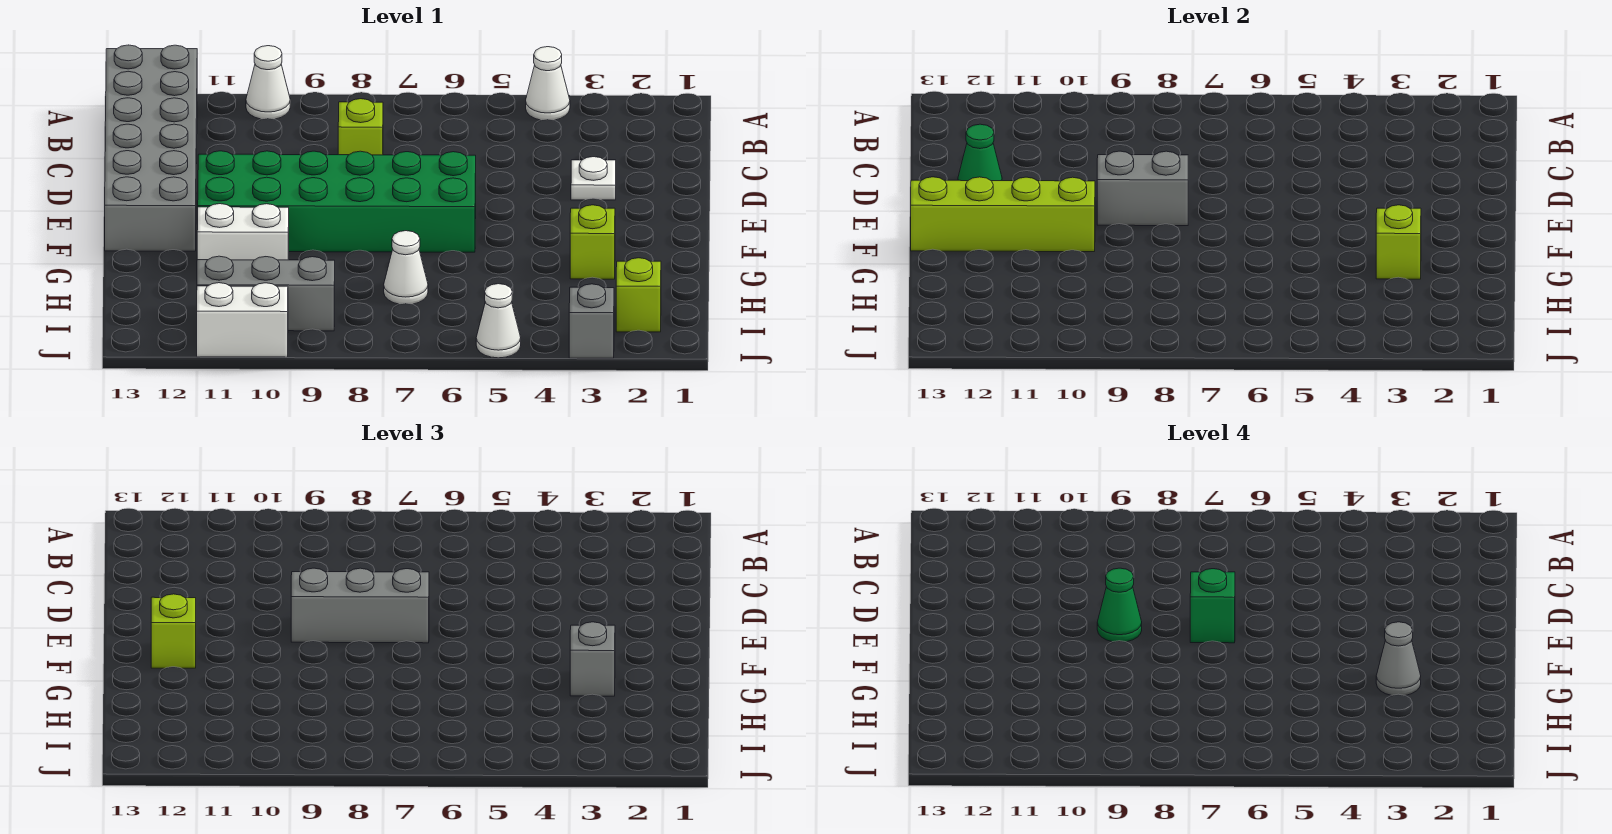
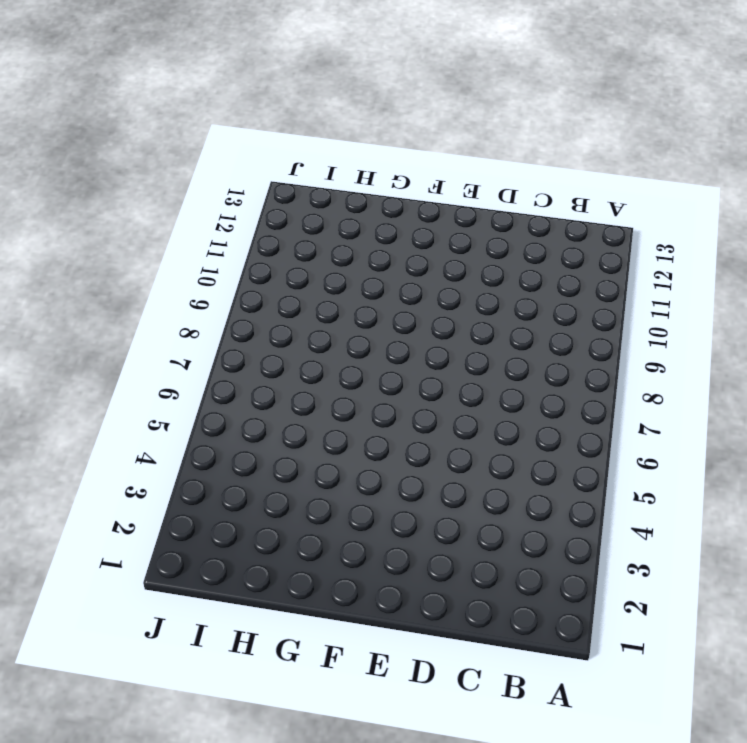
none -> white 1x1 cone [526,47,570,120]
none -> white 1x1 cone [246,46,290,119]
none -> grey 2x6 brick [105,45,197,251]

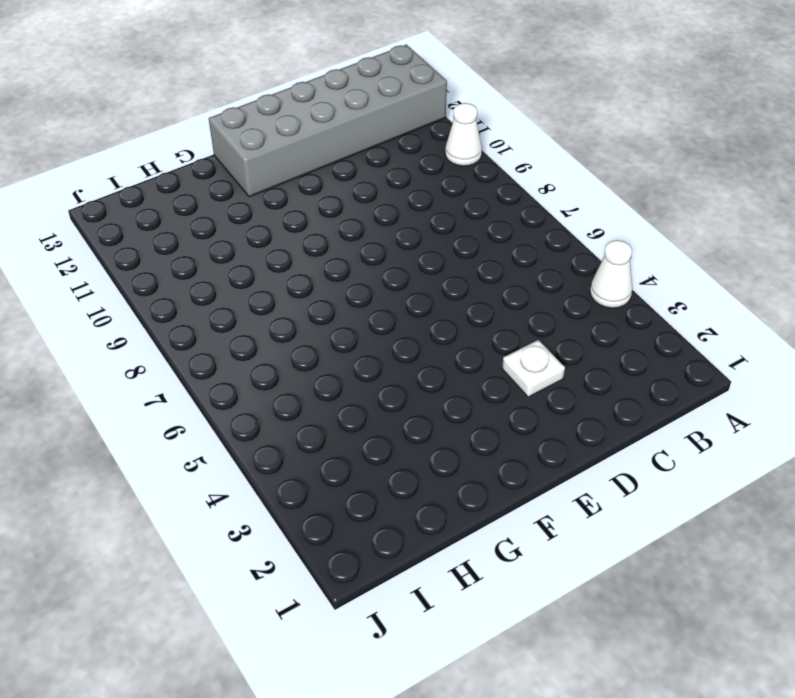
none -> lime 1x1 brick [338,99,383,155]
none -> green 2x6 brick [198,151,476,252]
none -> lime 1x1 brick [570,205,615,279]

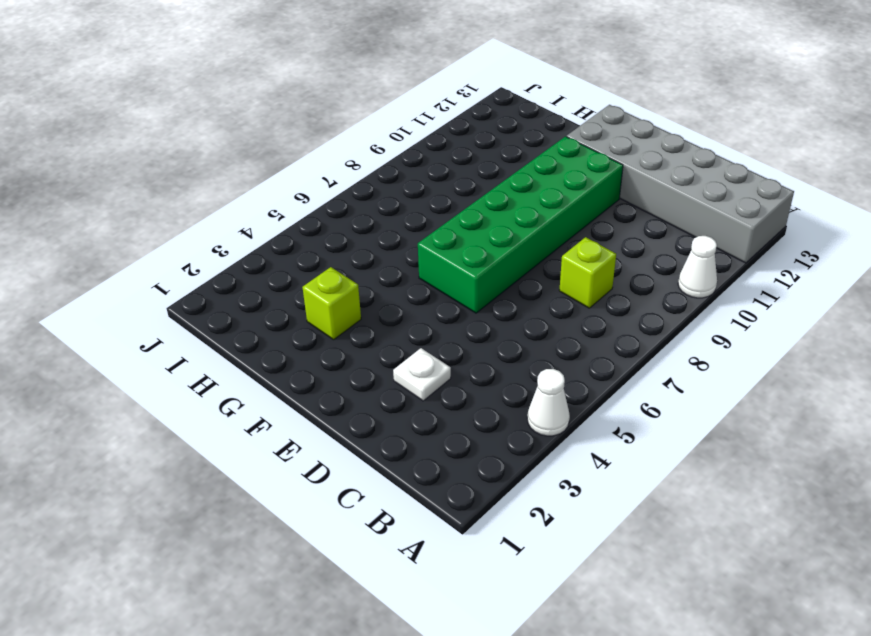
none -> white 1x2 brick [197,204,289,260]
none -> white 1x1 cone [384,231,428,304]
none -> lime 1x1 brick [616,258,661,332]

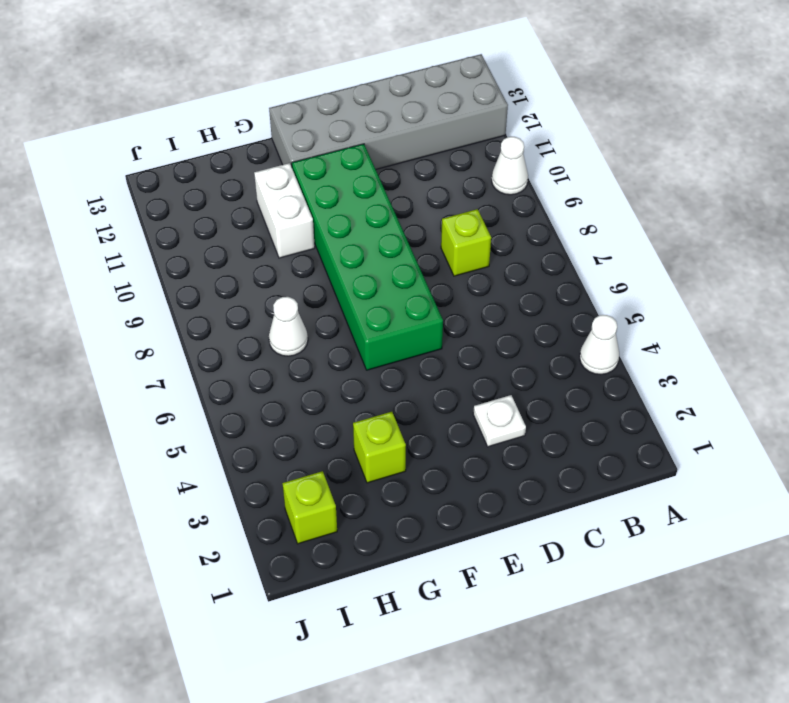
none -> grey 1x3 brick [197,256,335,331]
none -> grey 1x1 brick [569,284,614,358]
none -> white 1x1 cone [476,284,521,358]

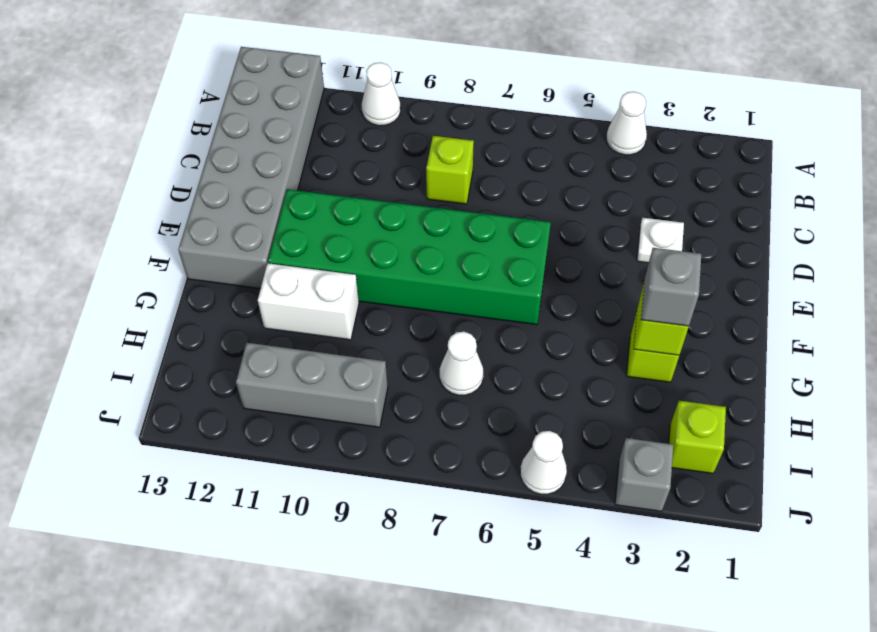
none -> white 1x2 brick [197,283,288,357]
none -> green 1x1 cone [958,124,1002,181]
none -> grey 1x2 brick [1097,151,1188,226]

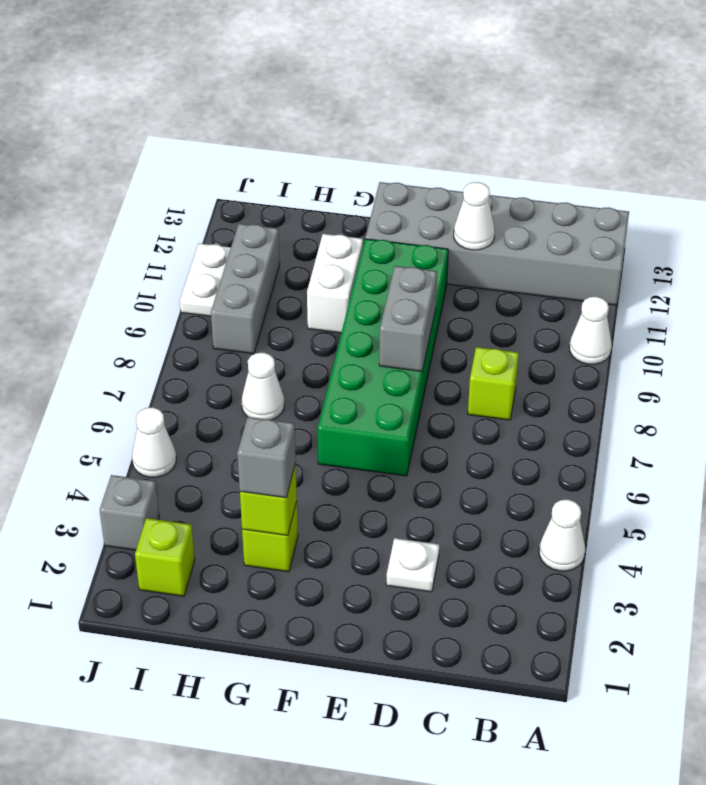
white 1x1 cone [454,182,495,250] -> green 1x1 cone [958,124,1002,181]
white 1x2 plate [180,243,231,316] -> white 1x2 brick [197,283,288,357]
none -> lime 1x4 brick [911,177,1095,252]
none -> grey 1x3 brick [291,568,429,643]
none -> lime 1x1 brick [151,594,196,668]

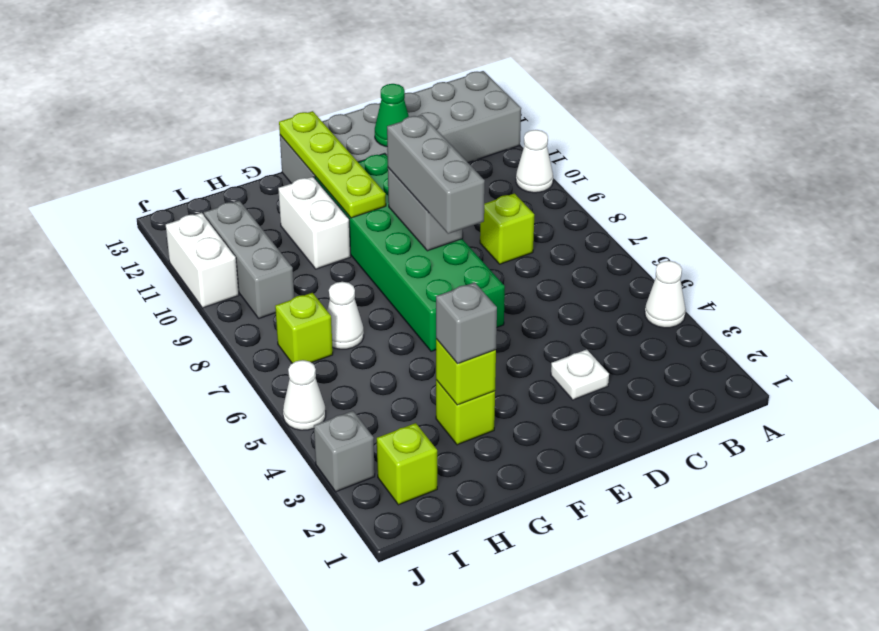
lime 1x4 plate [279,111,386,218] -> lime 1x4 brick [911,177,1095,252]
lime 1x1 brick [275,293,333,363] -> lime 1x1 brick moved to [151,594,196,668]
none -> green 1x1 brick [1190,569,1235,643]
none -> green 1x1 cone [1097,568,1142,642]
none -> grey 1x1 cone [1376,622,1421,696]

